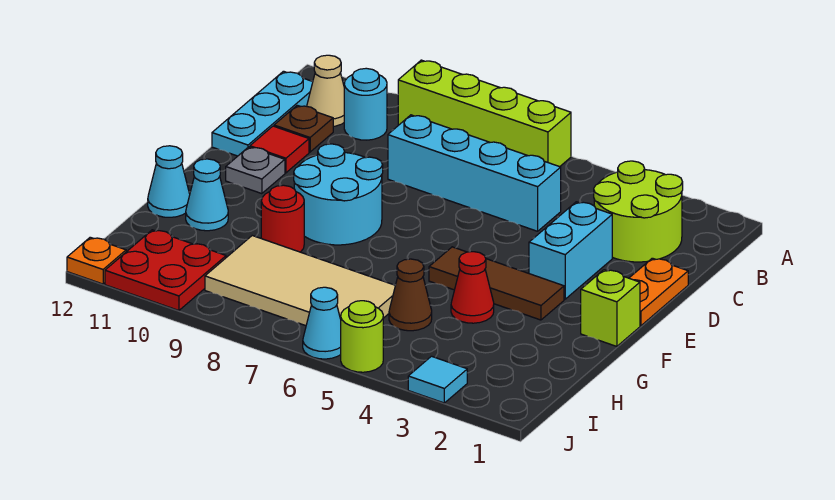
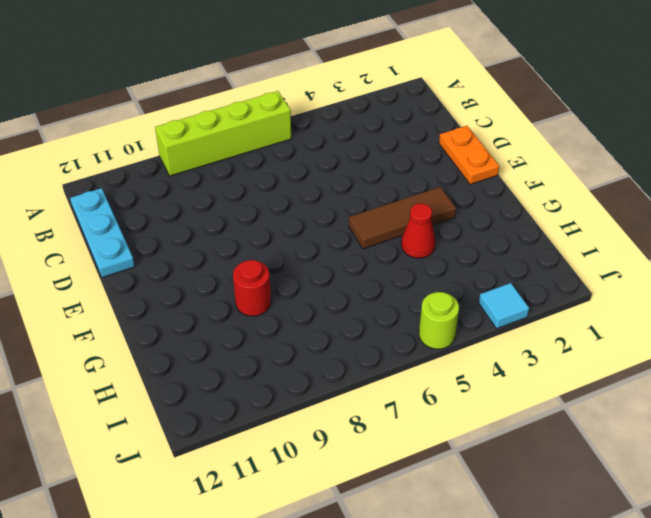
none -> lime 2x2 round brick [594,161,683,262]
none -> cyan 1x1 round brick [344,68,387,140]
none -> tan 1x1 cone [307,55,344,126]

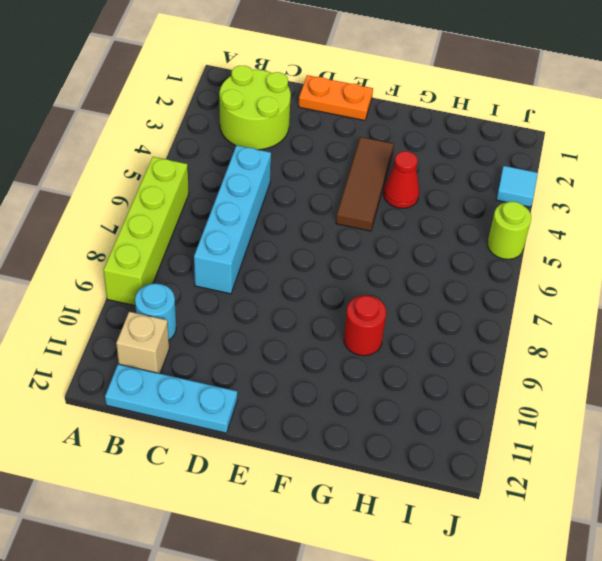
tan 1x1 brick [116,312,169,374] -> tan 1x1 cone [307,55,344,126]
none -> brown 1x1 plate [274,105,333,152]
none -> cyan 1x2 brick [529,202,612,299]
none -> red 1x1 tile [250,126,309,173]

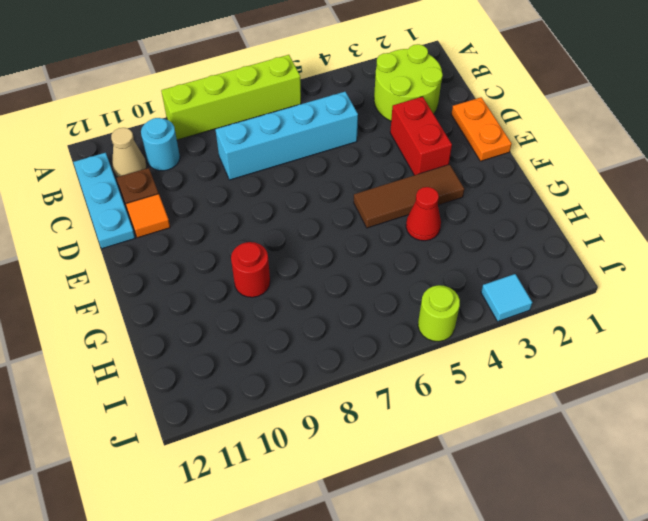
red 1x2 brick [390,97,452,175] -> cyan 1x2 brick [529,202,612,299]
orange 1x1 tile [126,194,170,238] -> red 1x1 tile [250,126,309,173]
none -> cyan 2x2 round brick [294,144,383,245]
none -> grey 1x1 plate [226,147,285,194]
none -> lime 1x1 brick [581,270,640,346]

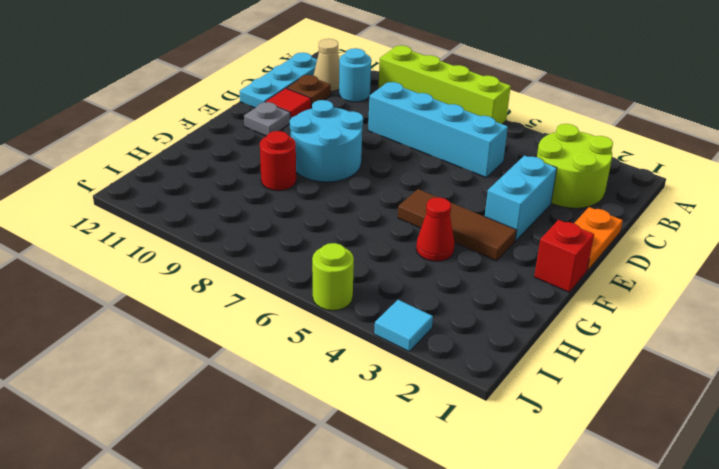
red 1x1 brick [534,220,594,292] -> lime 1x1 brick [581,270,640,346]
none -> cyan 1x1 cone [186,159,228,231]
none -> cyan 1x1 cone [148,146,190,217]
none -> brown 1x1 cone [389,259,432,331]

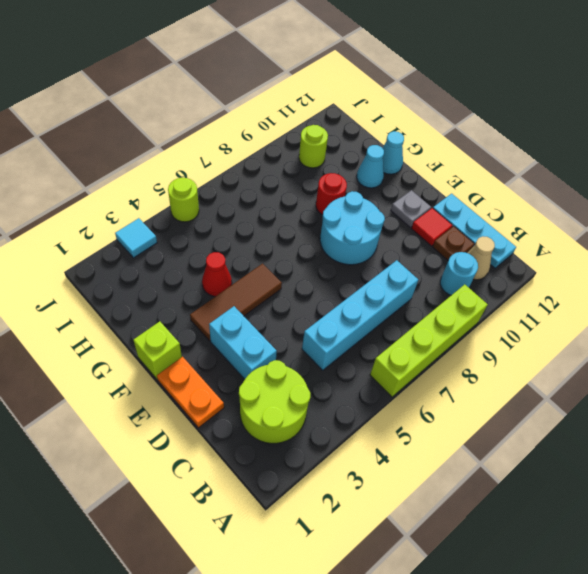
lime 1x1 round brick [299,125,328,168] -> red 2x2 plate [105,230,226,310]
none -> brown 1x1 cone [389,259,432,331]
none -> tan 2x4 tile [205,236,395,326]
none -> cyan 1x1 cone [303,287,341,359]

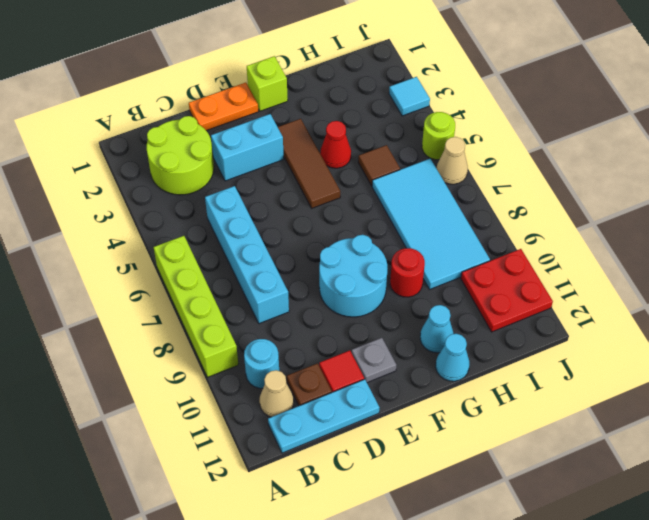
brown 1x1 tile [358,145,400,186] -> brown 1x1 cone [389,259,432,331]
cyan 2x4 tile [372,159,490,289] -> tan 2x4 tile [205,236,395,326]
tan 1x1 cone [437,137,468,184] -> cyan 1x1 cone [303,287,341,359]
none -> orange 1x1 plate [67,237,126,284]

